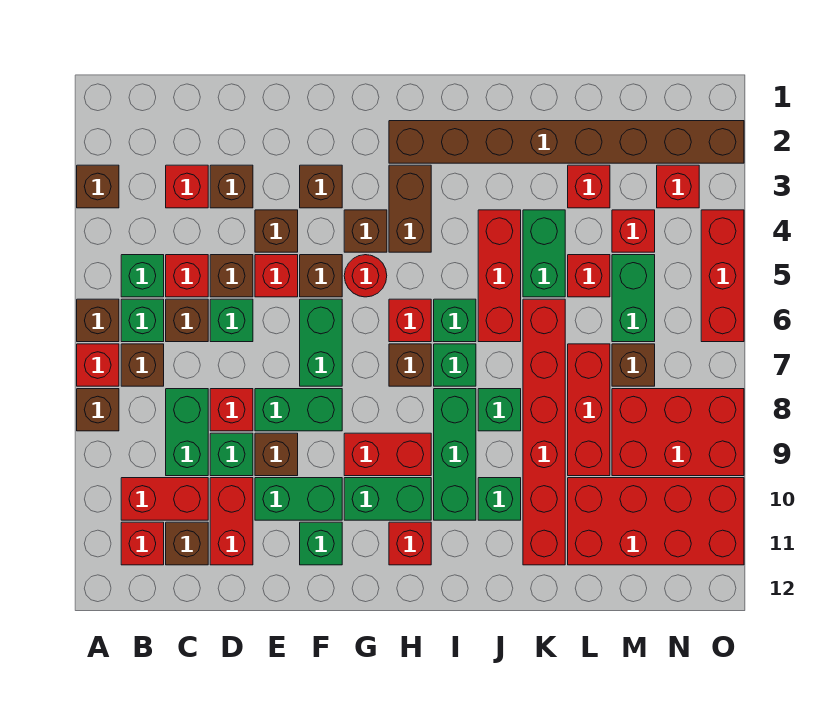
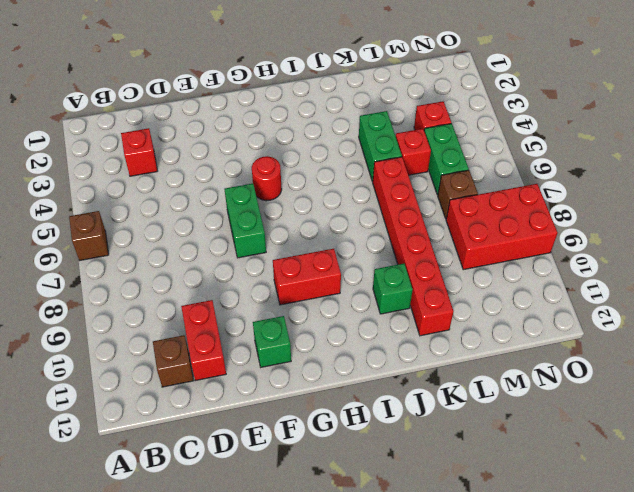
none -> brown 1x1 brick [77,165,119,208]
none -> red 1x1 brick [77,344,119,386]
none -> brown 1x1 brick [77,389,119,431]
none -> green 1x1 brick [121,255,164,297]

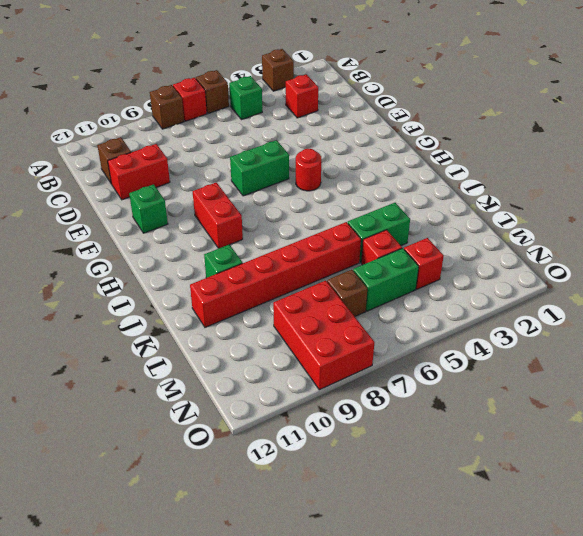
none -> green 1x1 brick [121,299,164,342]
none -> brown 1x1 brick [121,344,164,386]
none -> red 1x2 brick [121,478,208,520]
none -> red 1x1 brick [121,522,164,565]

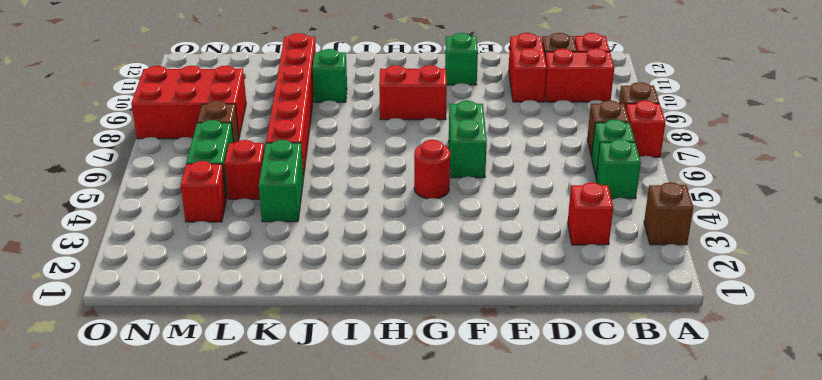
none -> brown 1x1 brick [77,299,119,342]
none -> red 1x1 brick [166,255,208,297]
none -> brown 1x1 brick [166,299,208,342]
none -> green 1x2 brick [166,389,208,476]

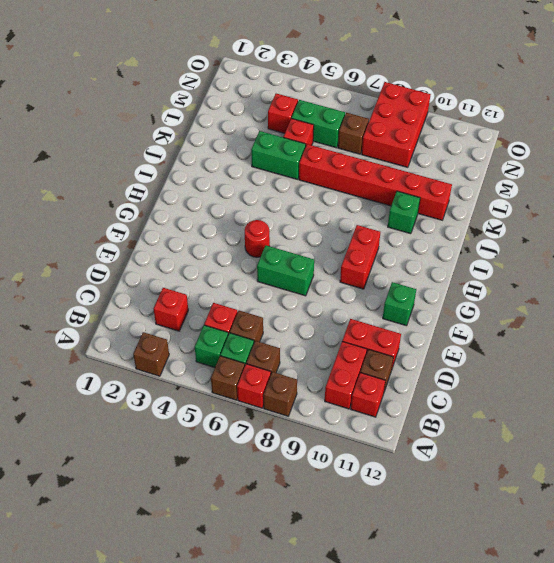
none -> green 1x2 brick [166,389,208,476]
none -> brown 1x1 brick [210,165,253,208]
none -> brown 1x1 brick [210,255,253,297]
none -> green 1x1 brick [210,299,253,342]

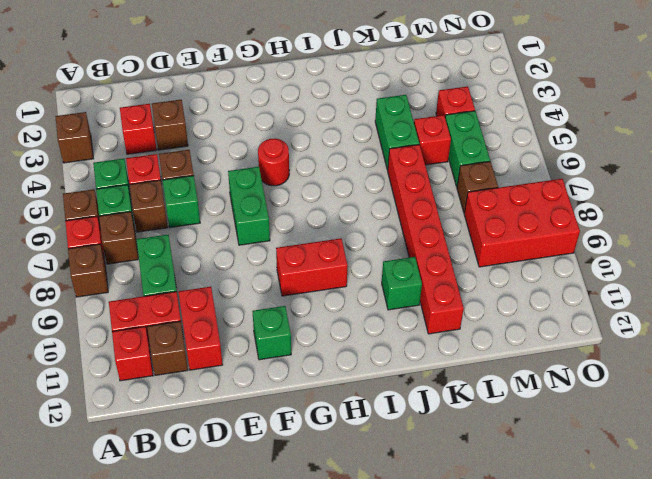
none -> red 1x1 brick [210,389,253,431]
none -> green 1x1 brick [210,433,253,476]
none -> brown 1x1 brick [255,210,298,252]
none -> red 1x1 brick [255,255,298,297]

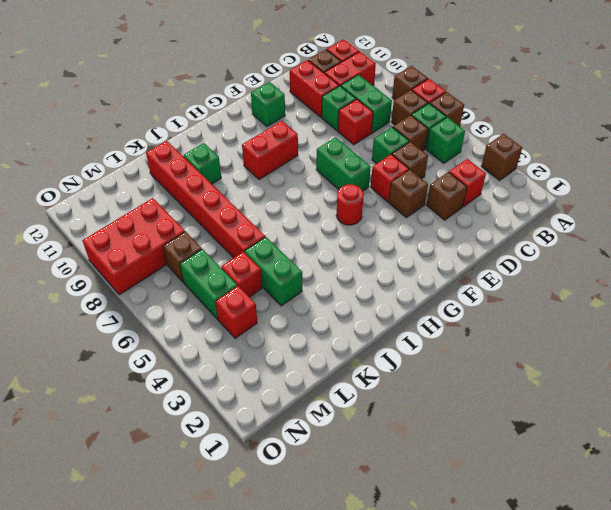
none -> red 1x1 brick [166,255,208,297]
none -> green 1x2 brick [255,389,342,431]
none -> brown 1x1 brick [255,433,298,476]
none -> green 1x2 brick [255,478,342,520]

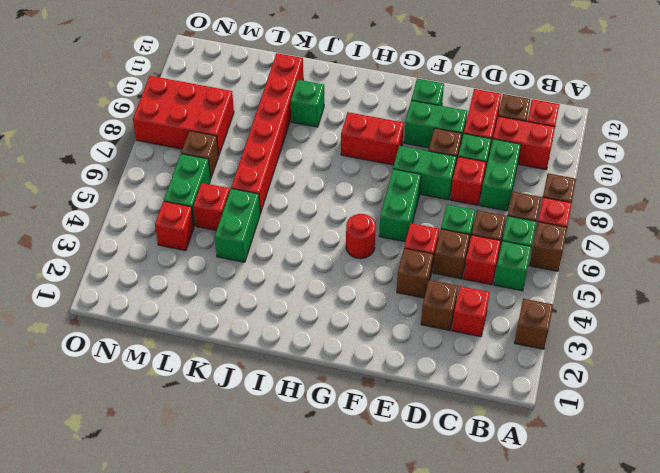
none -> brown 1x1 brick [300,165,342,208]
none -> brown 1x1 brick [300,255,342,297]
none -> brown 1x1 brick [344,210,387,252]
none -> green 1x2 brick [344,478,431,520]

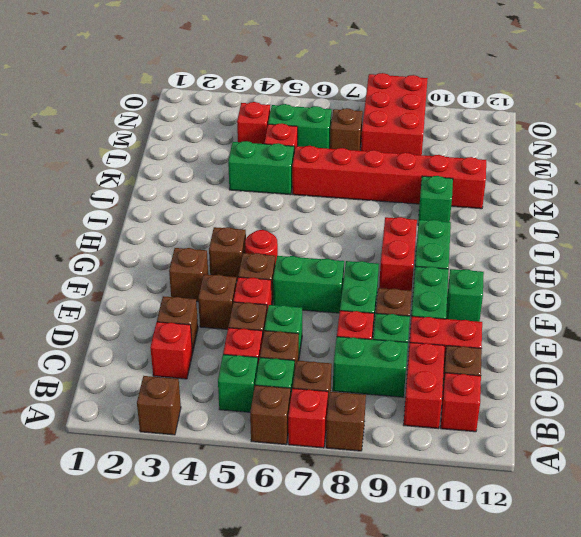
none -> brown 1x8 brick [389,121,744,163]
none -> brown 1x2 brick [389,165,431,252]
none -> red 1x1 brick [389,299,431,342]
none -> brown 1x1 brick [389,344,431,386]

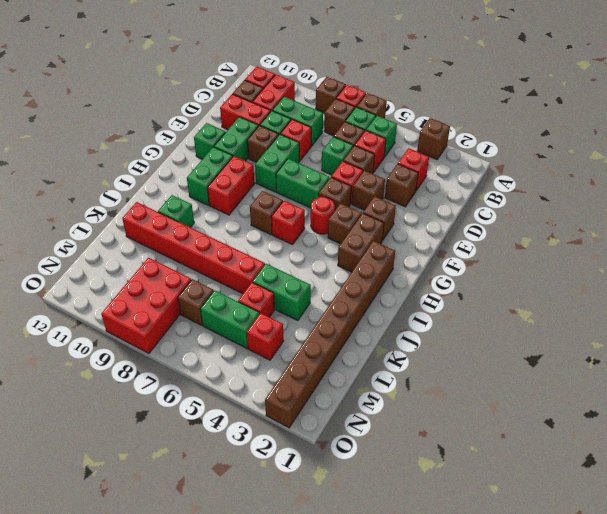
brown 1x2 brick [338,213,384,272] -> brown 1x2 brick turned to [389,165,431,252]
none -> red 1x1 brick [389,522,431,565]
none -> green 1x1 brick [434,299,476,342]
none -> green 1x1 brick [434,344,476,386]
none -> green 1x3 brick [434,389,476,520]

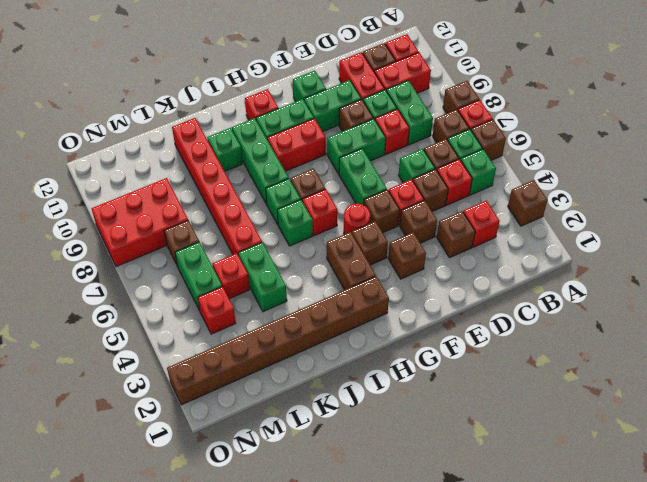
none -> red 1x3 brick [478,210,521,342]
none -> green 1x1 brick [478,389,521,431]
none -> red 1x1 brick [568,165,610,208]
none -> red 1x3 brick [568,344,610,476]

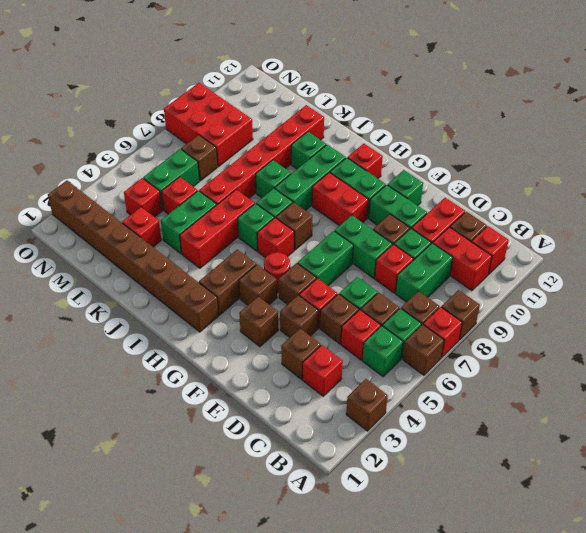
none -> red 1x3 brick [568,344,610,476]
none -> red 2x4 brick [568,478,744,565]
none -> red 1x1 brick [657,165,699,208]
none -> red 1x3 brick [701,210,744,342]

